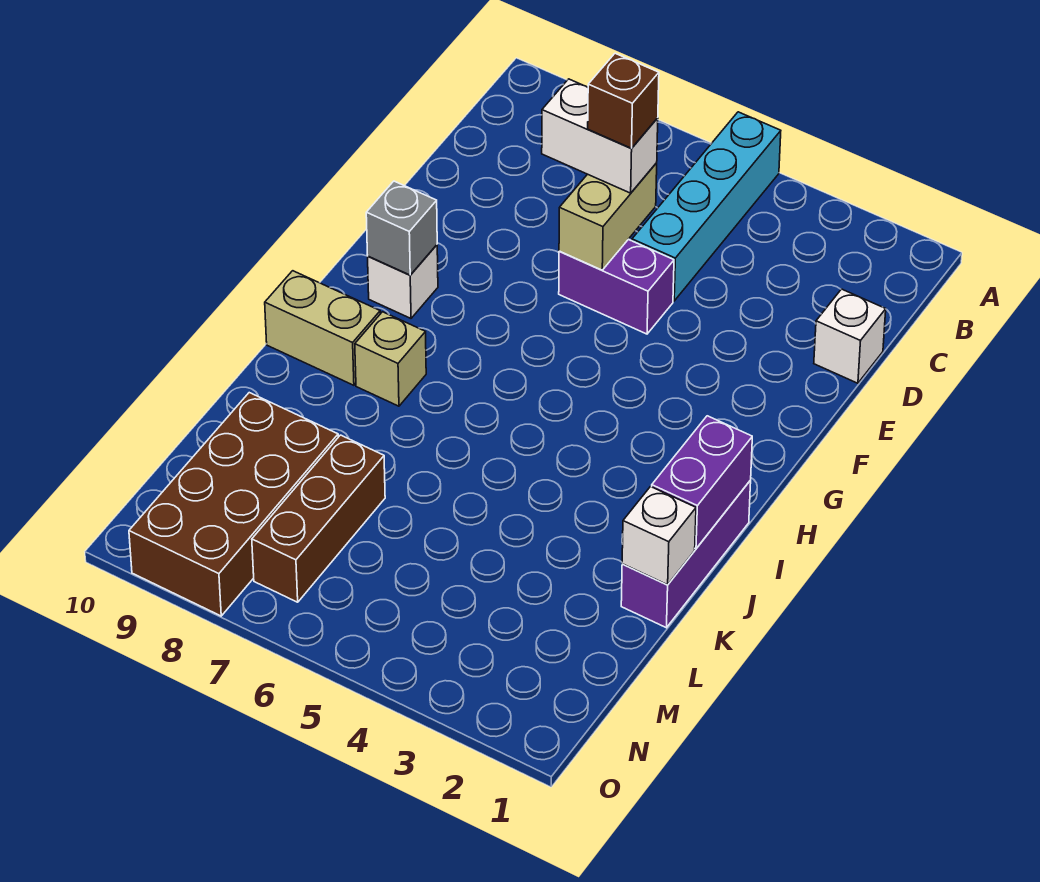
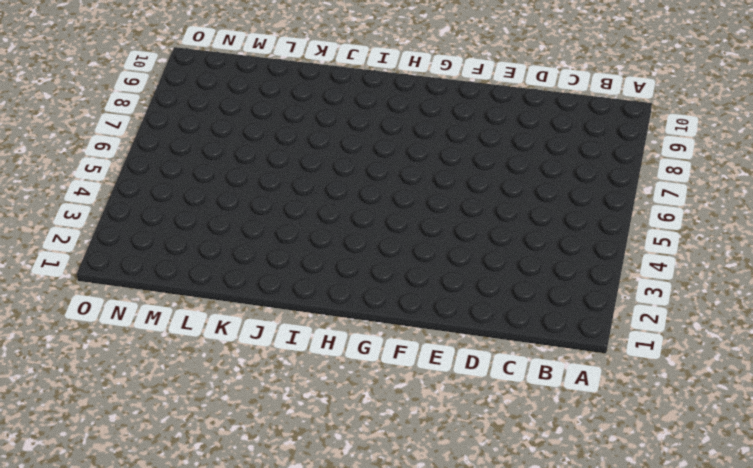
none -> cyan 1x4 brick [632,112,781,301]
none -> white 1x1 brick [814,289,886,383]
none -> purple 1x2 brick [559,239,674,334]

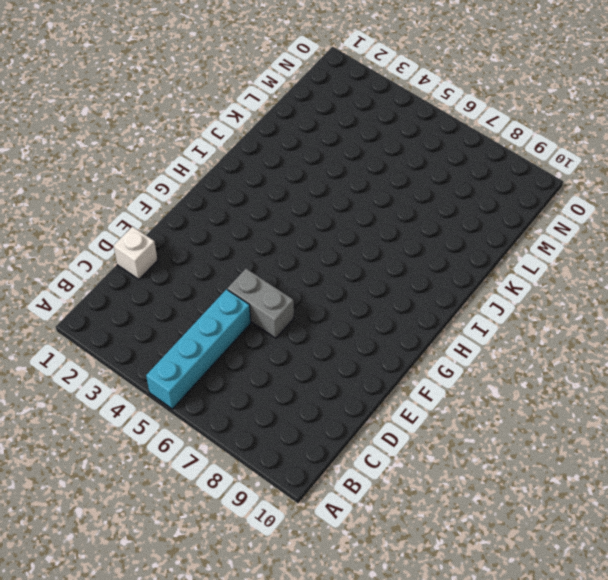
grey 1x2 brick [227,269,294,338] -> purple 1x2 brick [559,239,674,334]
none -> white 1x1 brick [368,245,438,318]
none -> purple 1x3 brick [621,480,751,628]
none -> tan 1x1 brick [355,312,426,406]

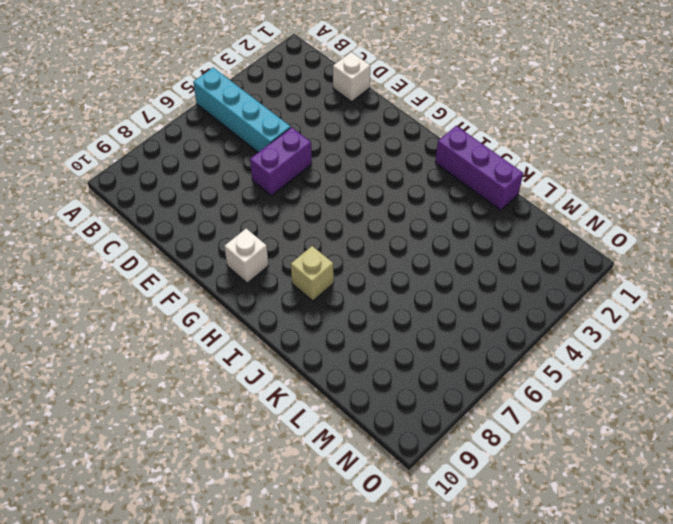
none -> tan 1x2 brick [265,271,380,385]
none -> brown 1x3 brick [252,435,385,602]
none -> brown 2x4 brick [129,393,338,616]

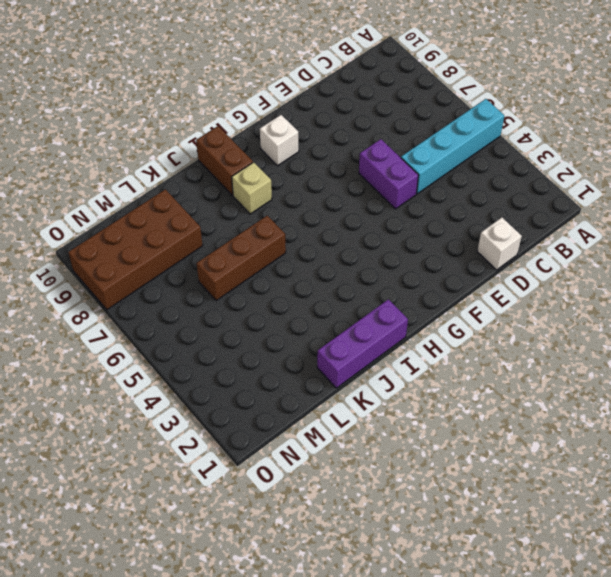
brown 1x2 brick [196,126,253,195] -> tan 1x2 brick [265,271,380,385]
brown 1x3 brick [196,216,286,301] -> brown 1x3 brick moved to [252,435,385,602]
none -> tan 1x2 brick [559,163,657,270]
none -> grey 1x1 brick [366,181,437,275]
none -> purple 1x2 brick [652,416,752,549]

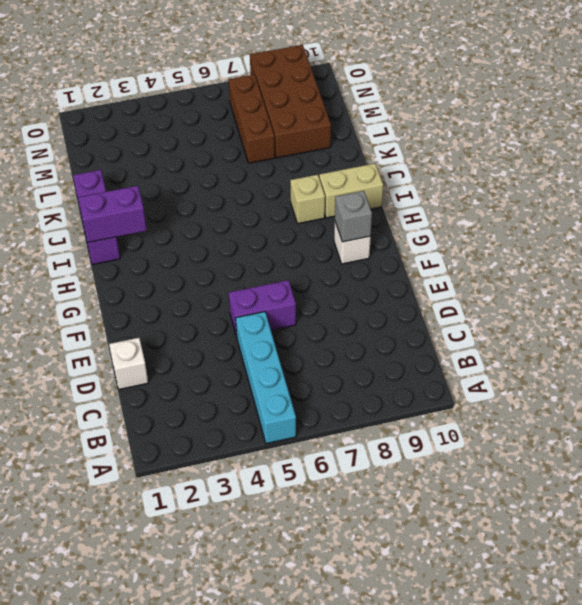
purple 1x2 brick [78,186,147,242] -> purple 1x2 brick turned to [652,416,752,549]
none -> tan 1x2 brick [559,163,657,270]
none -> white 1x1 brick [622,487,696,585]
none -> white 1x2 brick [542,79,658,193]

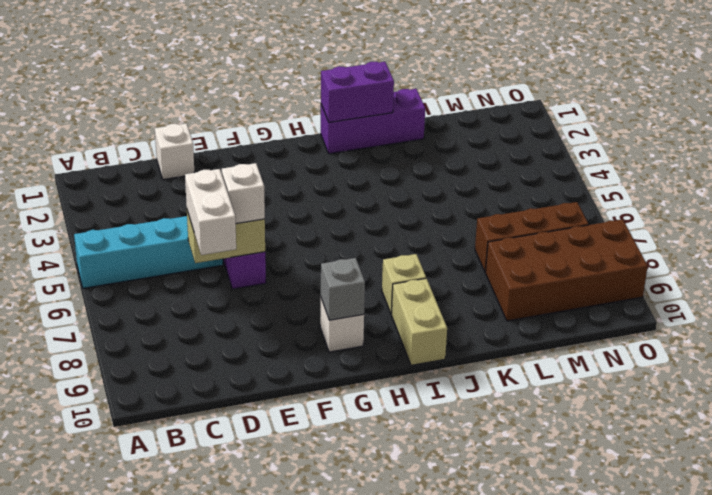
white 1x1 brick [222,163,265,224] -> white 1x1 brick moved to [622,487,696,585]
none -> brown 1x1 brick [588,53,659,148]

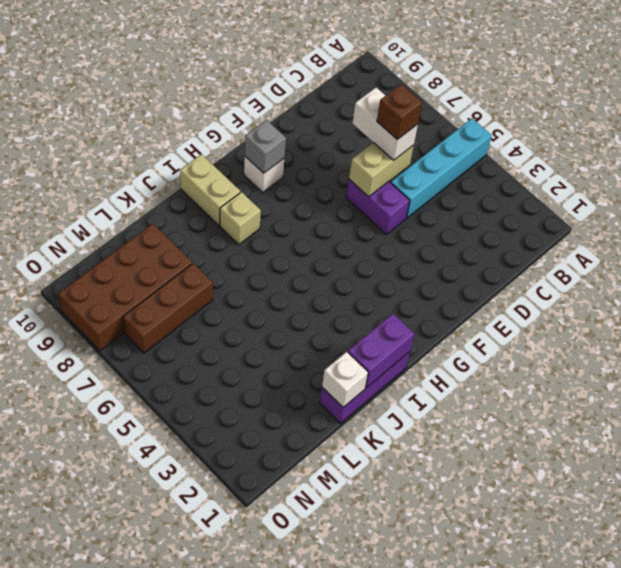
none -> white 1x1 brick [814,289,886,383]

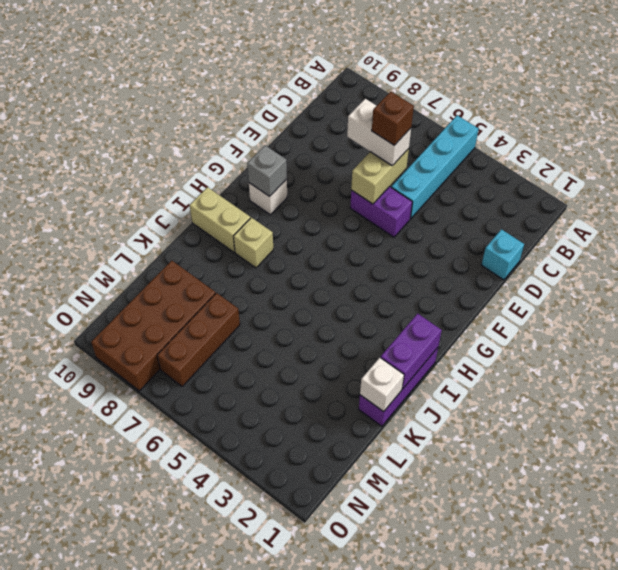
cyan 1x1 brick [481,229,524,280] -> white 1x1 brick [814,289,886,383]

